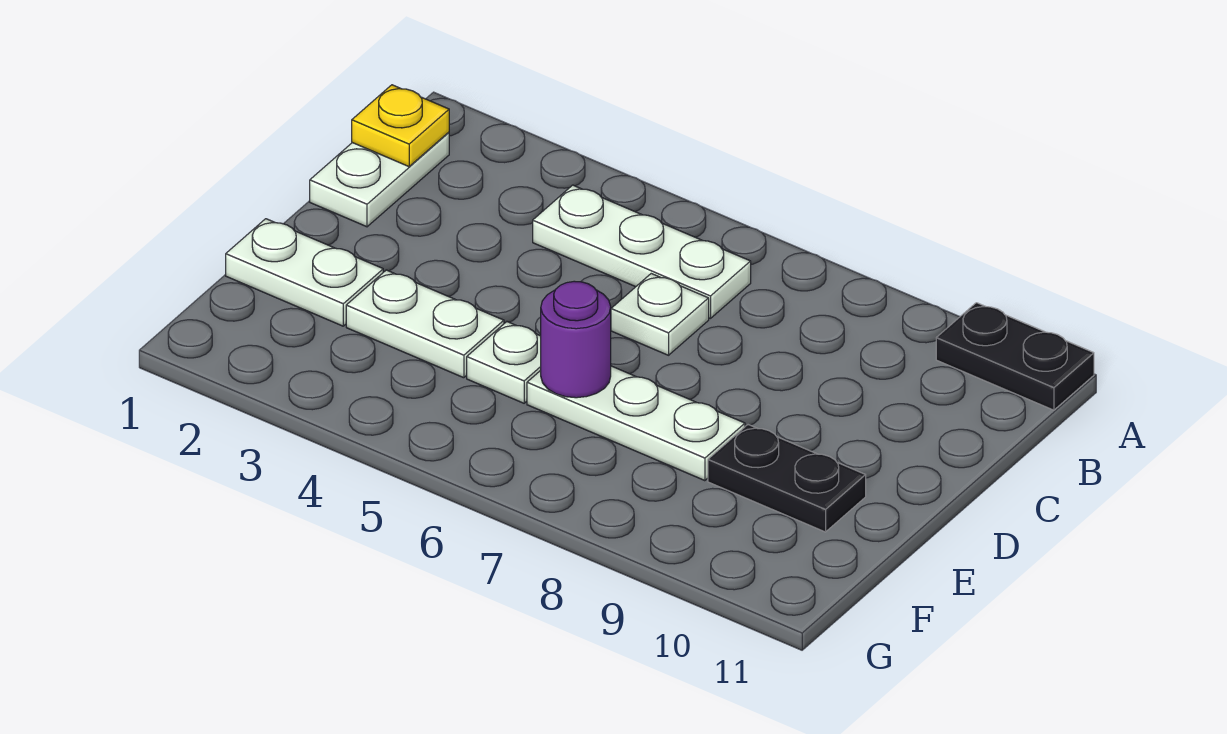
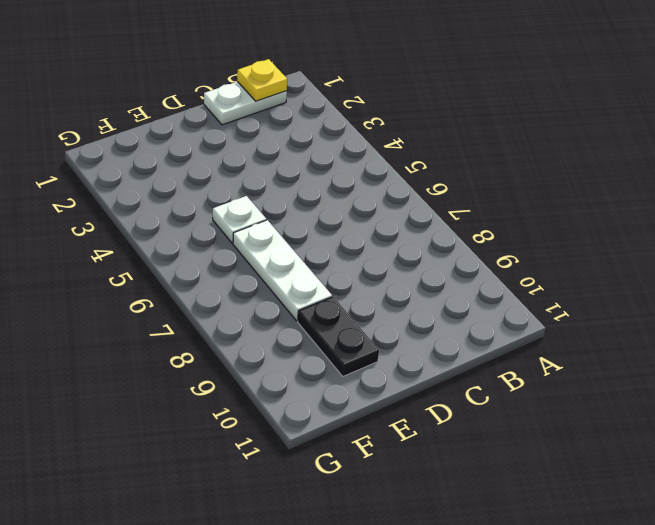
none -> black 1x2 plate [936,303,1094,410]
none -> white 1x3 plate [533,185,751,318]

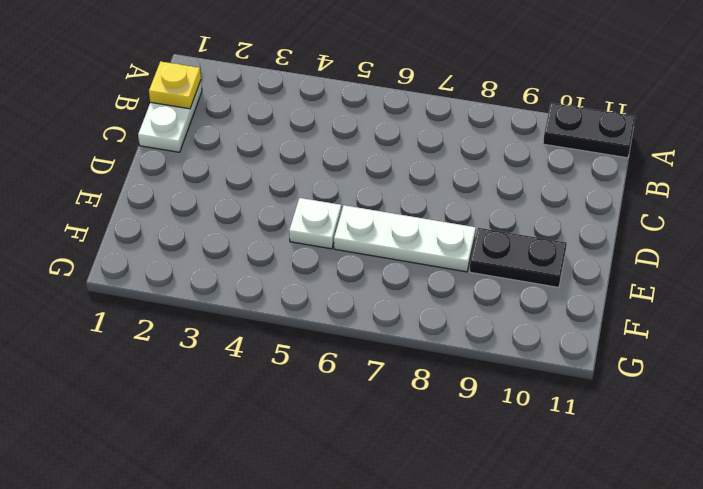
none -> white 1x3 plate [533,185,751,318]
none -> white 1x1 plate [611,274,709,355]

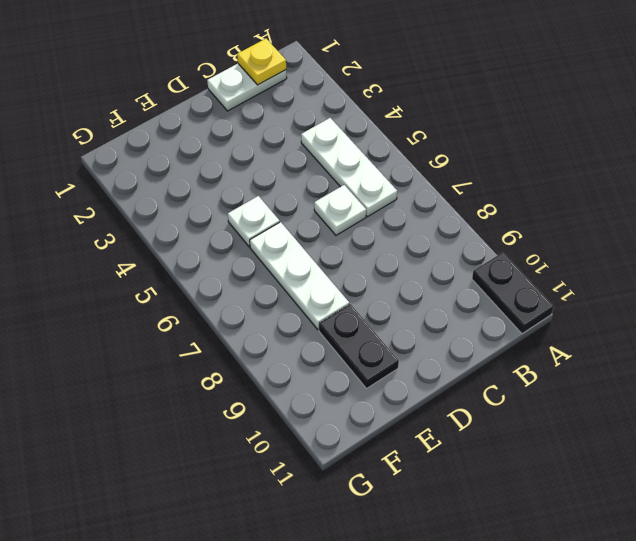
none -> white 1x2 plate [226,219,383,326]
none -> white 1x2 plate [346,270,504,378]

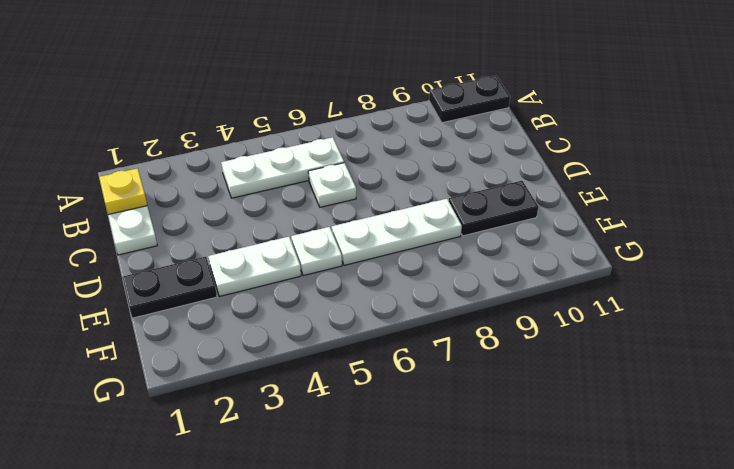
black 1x2 plate [122,257,217,318] -> white 1x2 plate [226,219,383,326]
none -> purple 1x1 round brick [541,281,611,398]

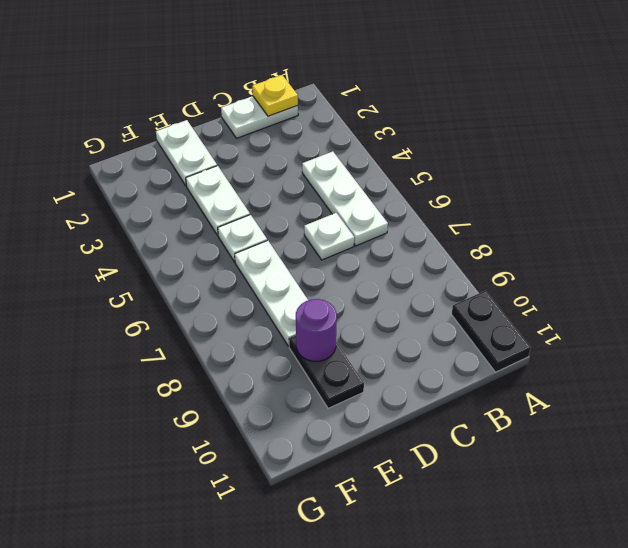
purple 1x1 round brick [296,299,337,361] -> purple 1x1 round brick moved to [541,281,611,398]

